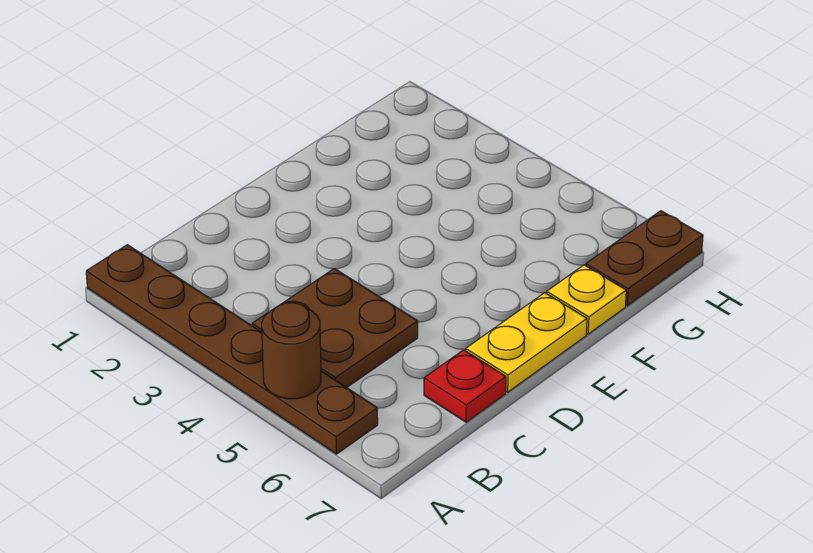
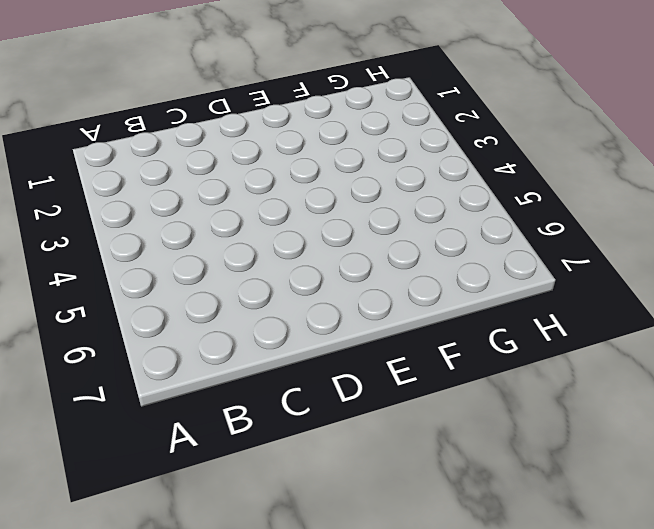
none -> brown 1x6 plate [86,245,378,454]
none -> brown 2x2 plate [252,269,418,388]

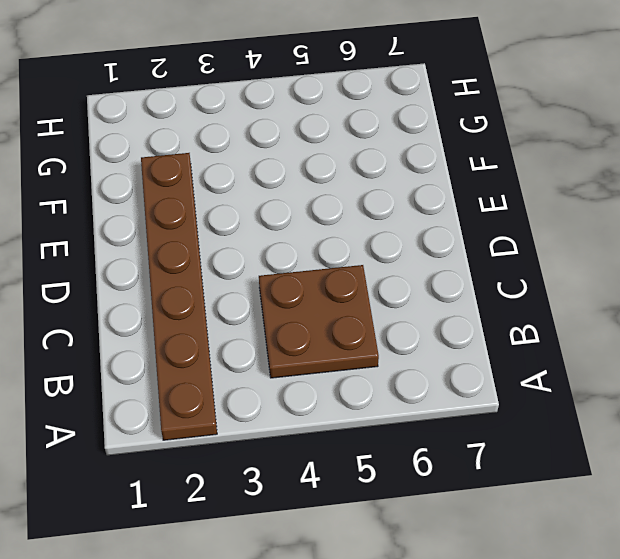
brown 1x6 plate [141,153,217,440] -> brown 1x6 plate turned to [86,245,378,454]
none -> red 1x1 plate [424,350,506,422]
none -> yellow 1x2 plate [466,293,587,392]

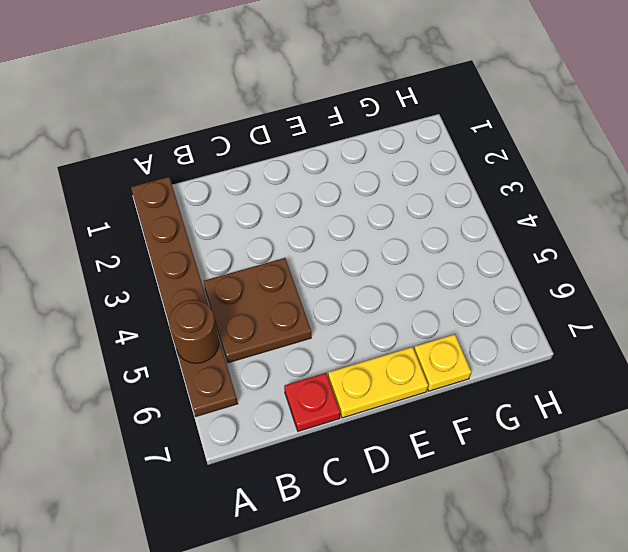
none -> brown 1x2 plate [586,211,703,306]

